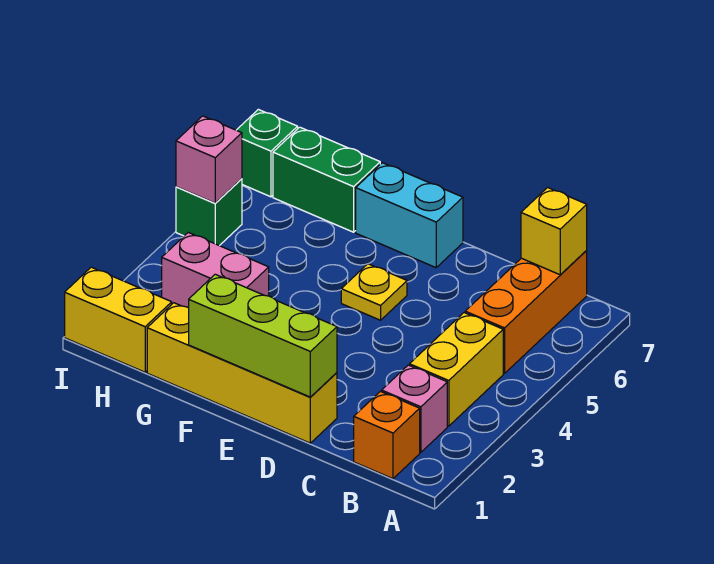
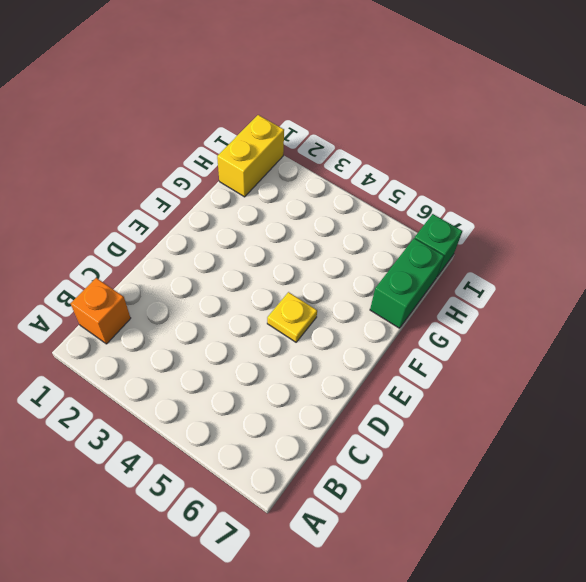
none -> pink 1x1 brick [382,365,447,452]
none -> yellow 1x2 brick [410,313,503,426]
none -> orange 1x3 brick [465,251,587,374]

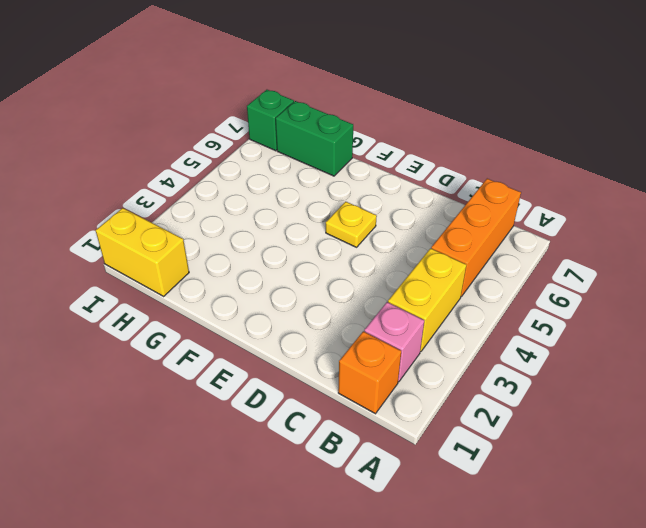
none -> yellow 1x4 brick [147,303,337,443]
none -> cyan 1x2 brick [356,163,463,268]
none -> pink 1x2 brick [162,232,269,308]

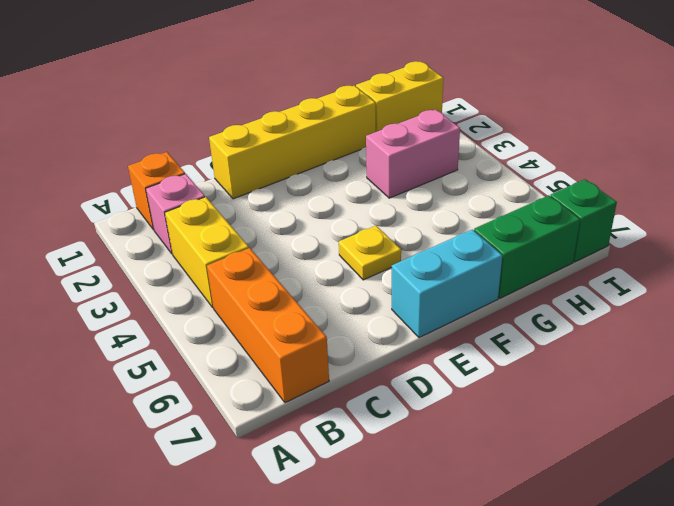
none -> green 1x1 brick [176,179,242,246]
none -> yellow 1x1 brick [521,188,587,275]
none -> lime 1x3 brick [189,274,337,397]

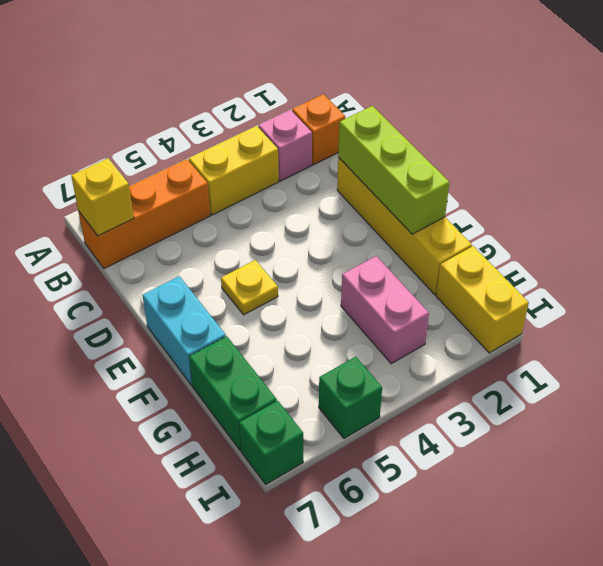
none -> pink 1x1 brick [176,116,242,203]

